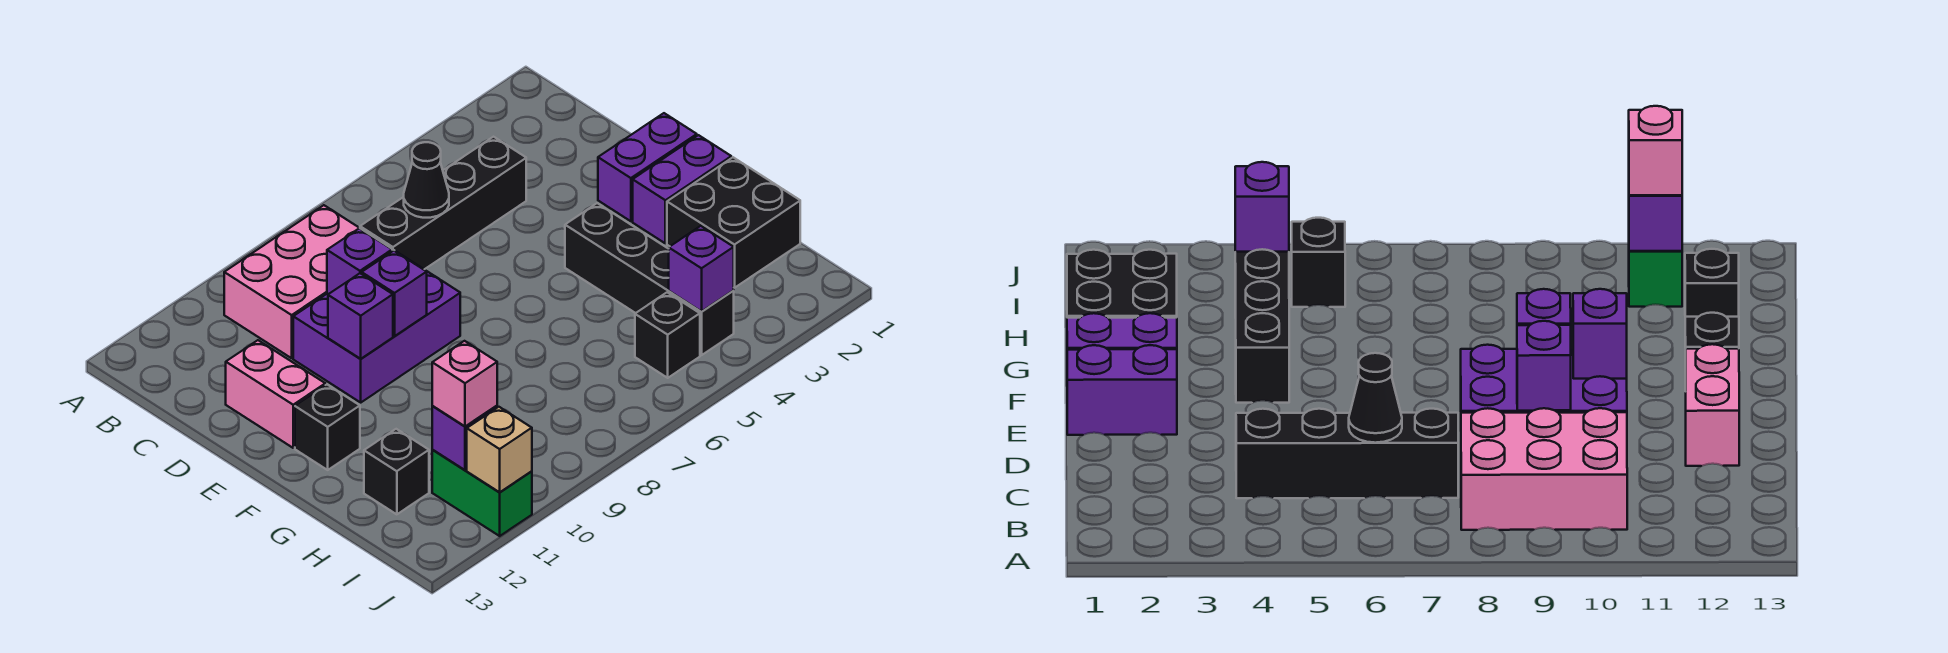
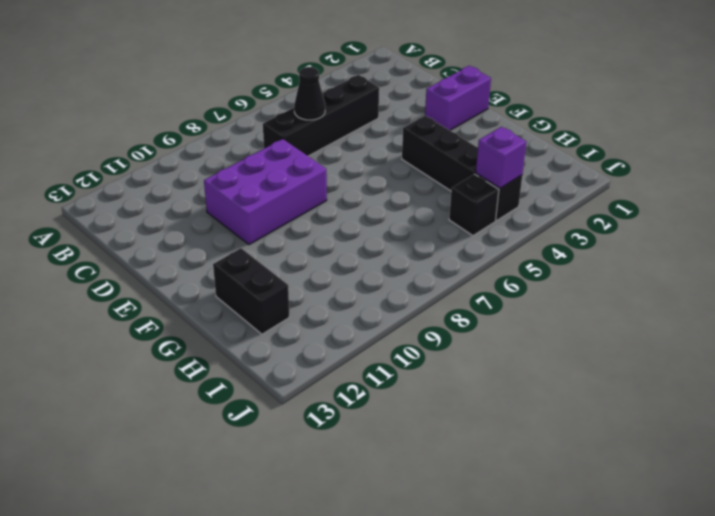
black 1x2 brick [213,248,289,334] -> black 1x1 brick [364,429,429,514]
none -> pink 2x3 brick [224,205,390,358]
none -> pink 1x2 brick [226,340,325,448]
none -> purple 1x2 brick [633,135,731,243]

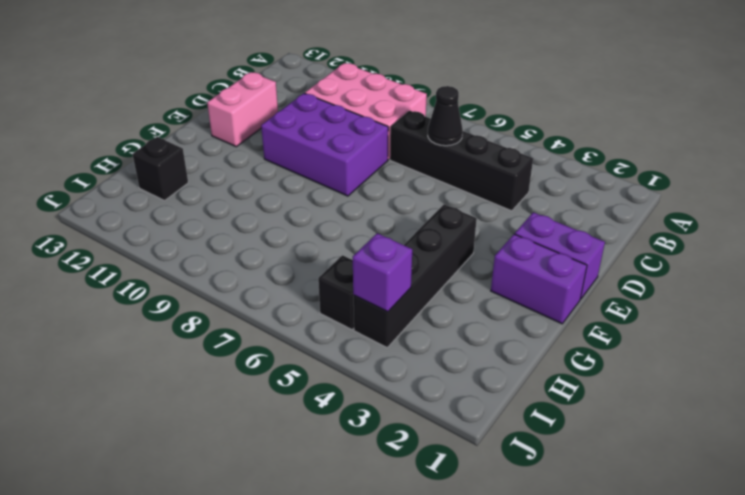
none -> black 1x1 brick [295,385,360,470]
none -> black 2x2 brick [667,157,800,288]
none -> green 1x2 brick [432,450,532,536]

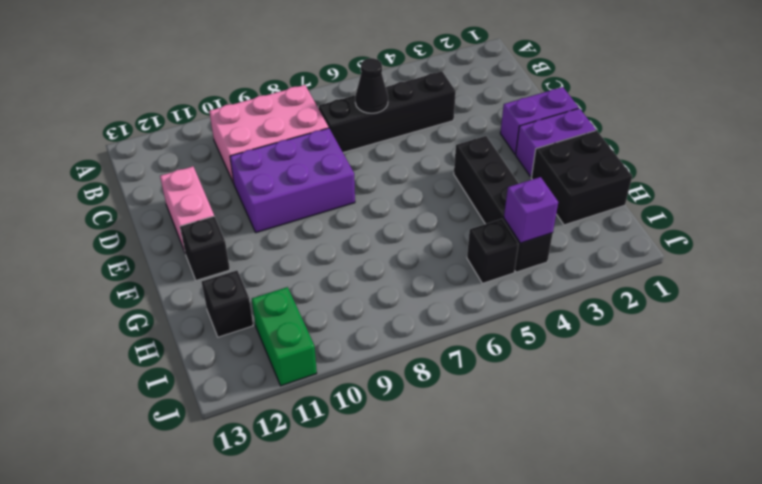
none -> purple 1x1 brick [327,228,392,294]
none -> purple 1x1 brick [362,251,427,336]
none -> purple 1x1 brick [328,273,393,359]

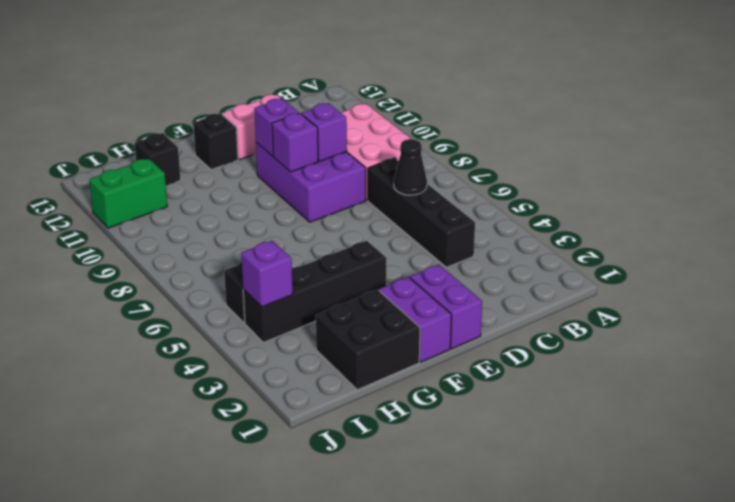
none -> purple 1x1 brick [432,406,497,470]
none -> tan 1x1 brick [467,407,532,492]
none -> pink 1x1 brick [432,341,497,426]

